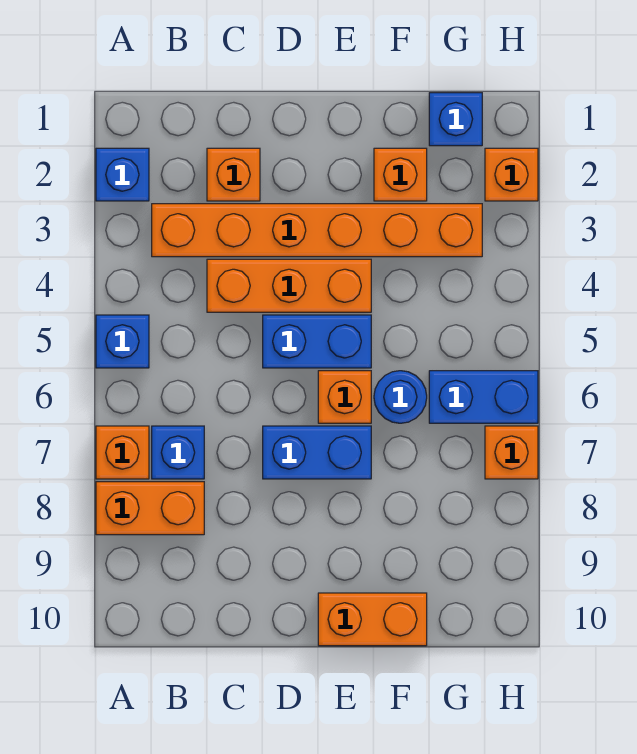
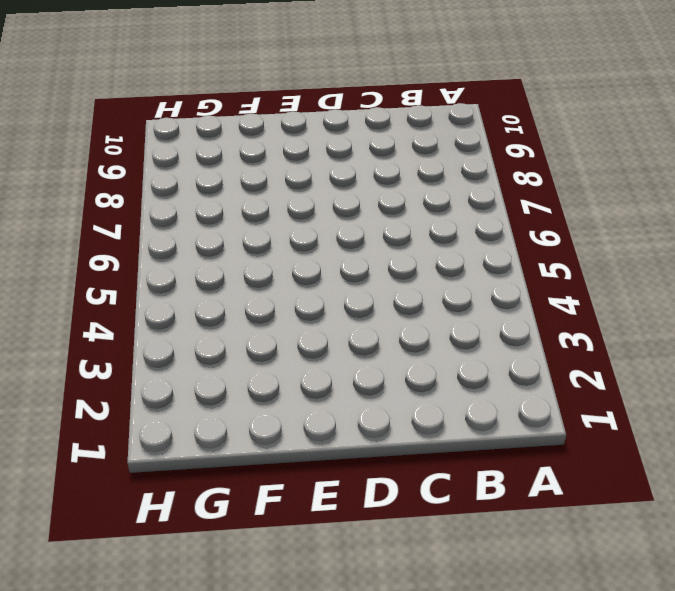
none -> blue 1x1 brick [96,148,149,201]
none -> blue 1x1 brick [96,315,149,368]
none -> orange 1x1 brick [96,426,149,479]

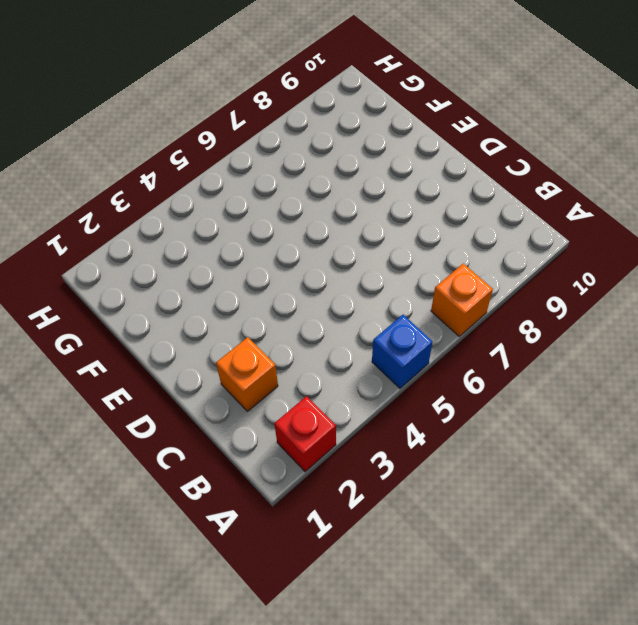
red 1x1 brick [274,396,336,472] -> blue 1x1 brick [96,148,149,201]
none -> orange 1x2 brick [96,482,204,535]
none -> orange 1x6 brick [152,204,482,257]
none -> blue 1x1 brick [152,426,204,479]

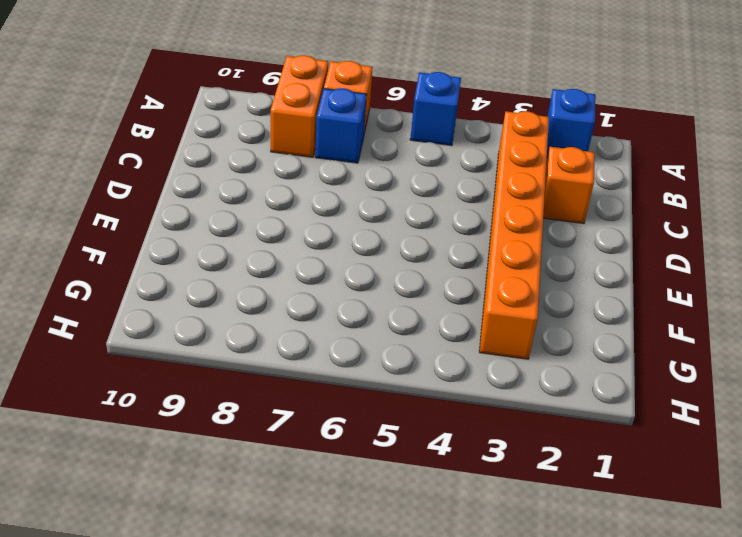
none -> orange 1x3 brick [207,259,371,312]
none -> blue 1x2 brick [263,315,371,368]
none -> blue 1x2 brick [263,426,371,479]

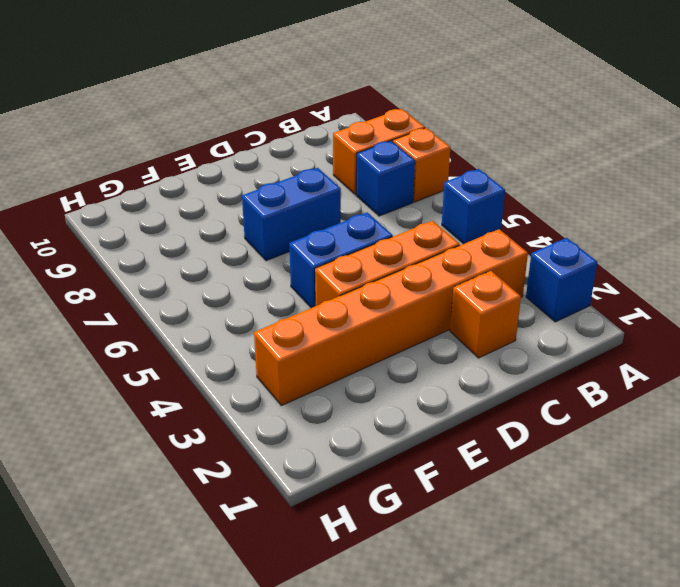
none -> orange 1x1 brick [318,371,371,423]
none -> orange 1x2 brick [318,593,427,646]
none -> orange 1x1 brick [374,148,427,201]

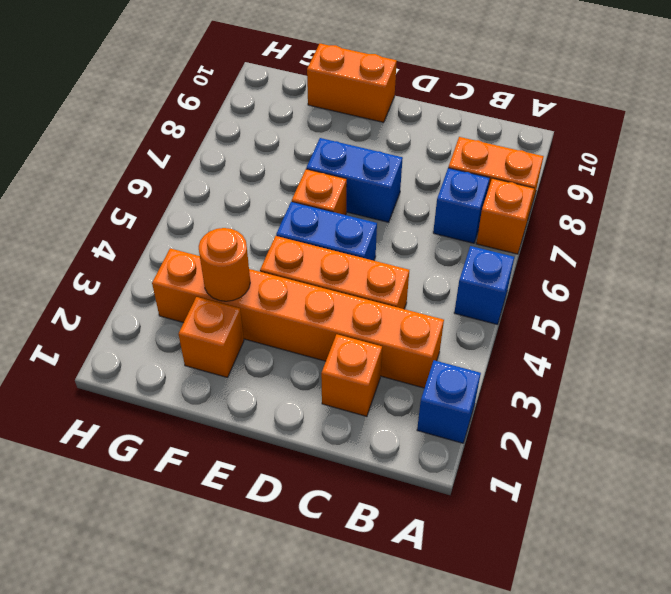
orange 1x1 round brick [199,228,250,301] -> none
none -> blue 1x1 round brick [374,371,427,423]
none -> blue 1x1 brick [429,93,482,146]
none -> blue 1x2 brick [429,371,538,423]

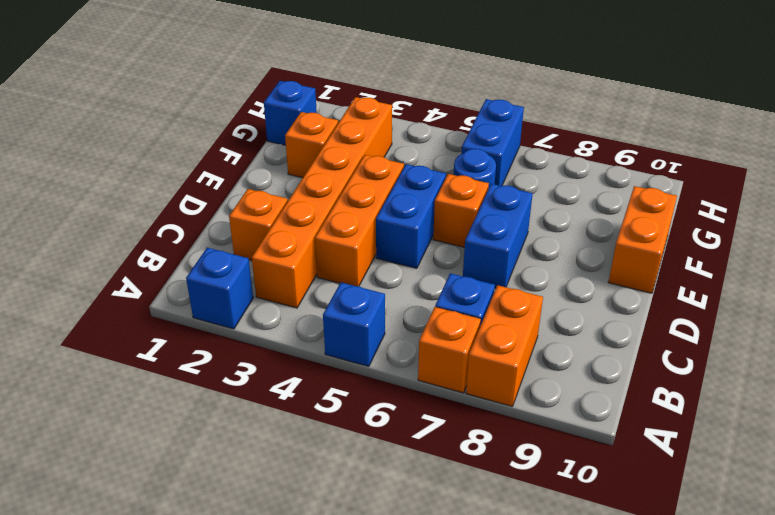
none -> orange 1x1 brick [485,148,538,201]
none -> orange 1x1 brick [485,426,538,479]

